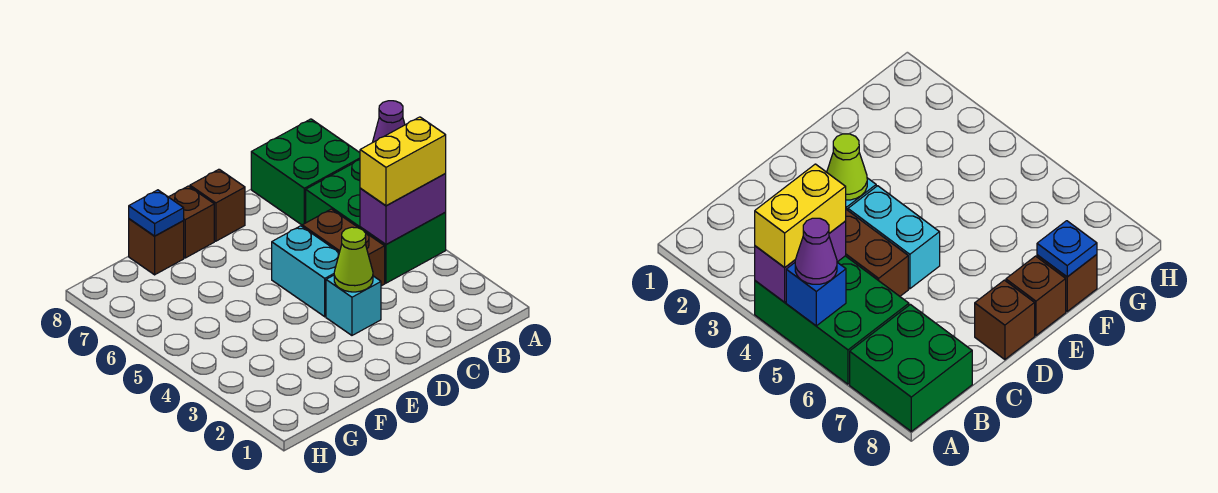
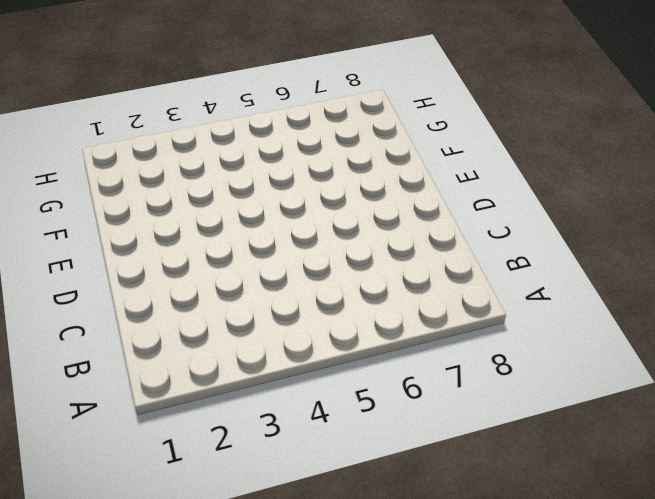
none -> green 2x3 brick [306,160,446,283]
none -> green 2x2 brick [251,119,360,225]
none -> brown 1x2 brick [302,209,385,286]

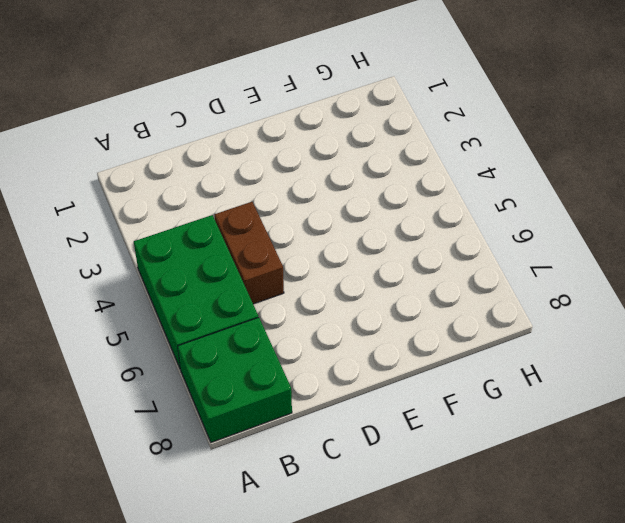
none -> cyan 1x1 brick [326,275,381,335]
none -> cyan 1x2 brick [272,226,339,317]
none -> brown 1x1 brick [190,169,245,241]

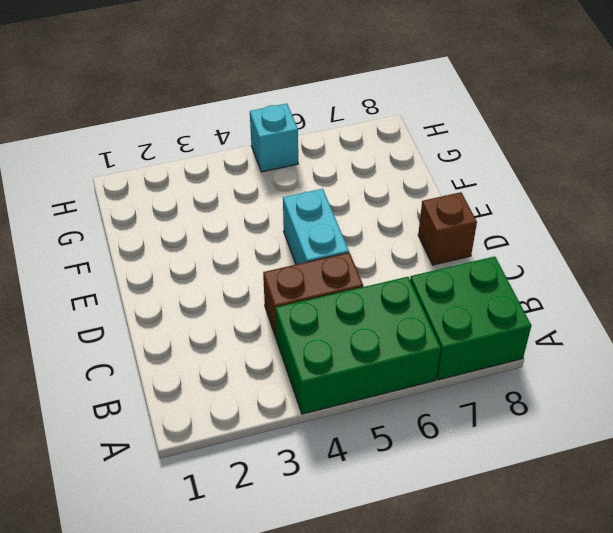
cyan 1x2 brick [283,189,349,264] -> cyan 1x2 brick turned to [272,226,339,317]
cyan 1x1 brick [250,104,298,172] -> cyan 1x1 brick moved to [326,275,381,335]
none -> brown 1x1 brick [169,186,214,258]
none -> brown 1x1 brick [129,219,184,275]
none -> purple 1x2 brick [360,173,446,245]

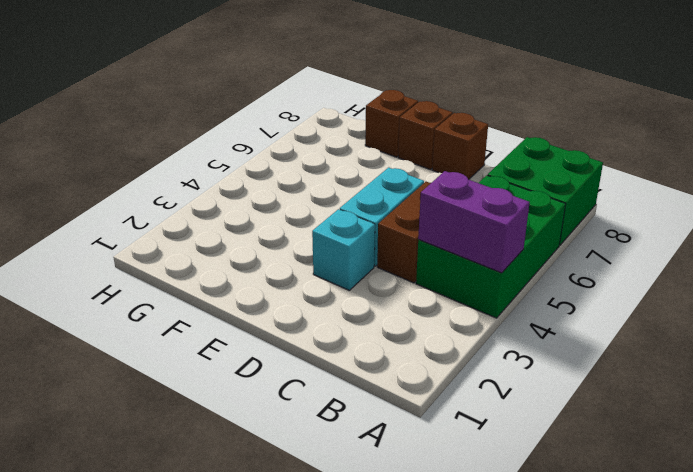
none -> blue 1x1 brick [786,262,846,326]
none -> lime 1x1 cone [334,227,373,292]
none -> blue 1x1 plate [129,190,184,236]

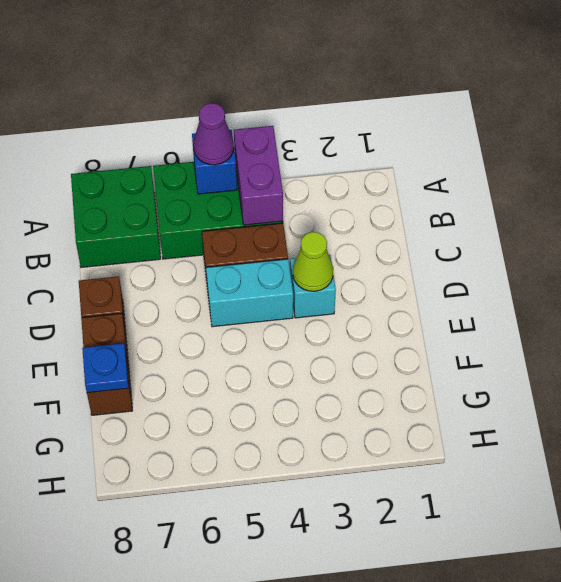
none -> yellow 1x2 brick [360,117,446,206]

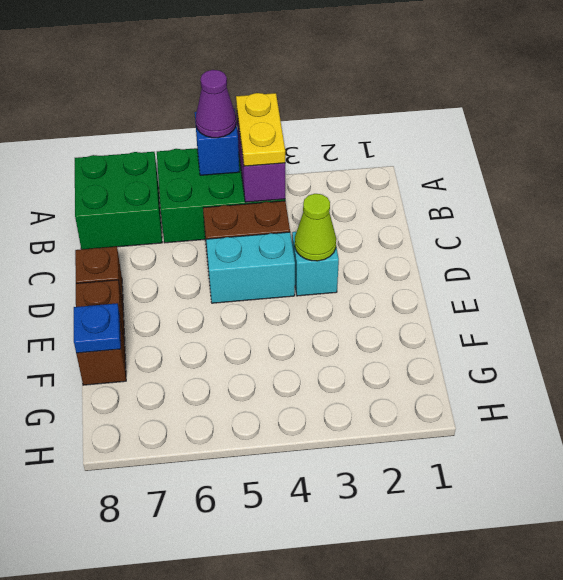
yellow 1x2 plate [236,93,285,166] -> yellow 1x2 brick [360,117,446,206]

